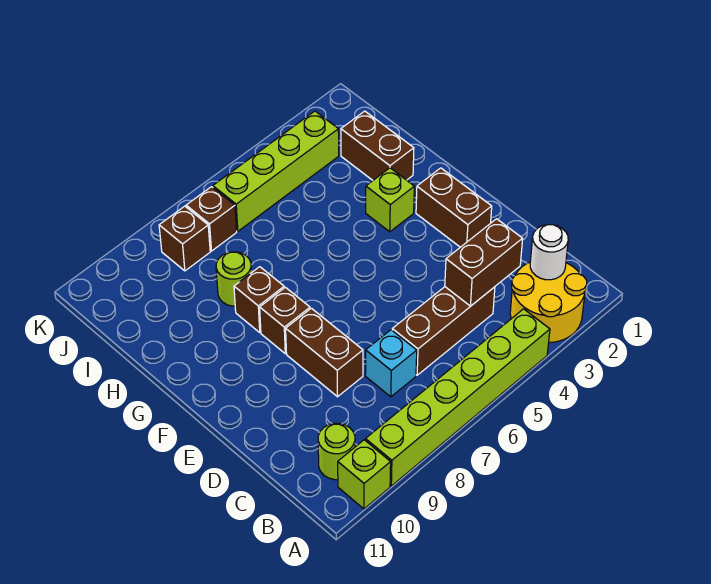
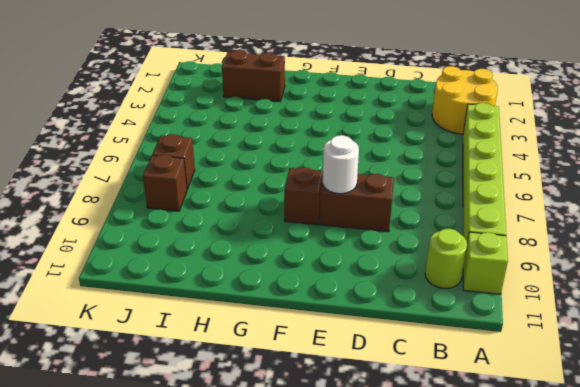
white 1x1 round brick [323,135,359,194] -> white 1x1 round brick moved to [530,225,568,280]
none -> brown 1x3 brick [392,287,495,375]
none -> cyan 1x1 brick [365,330,417,397]
none -> brown 1x2 brick [416,168,492,247]

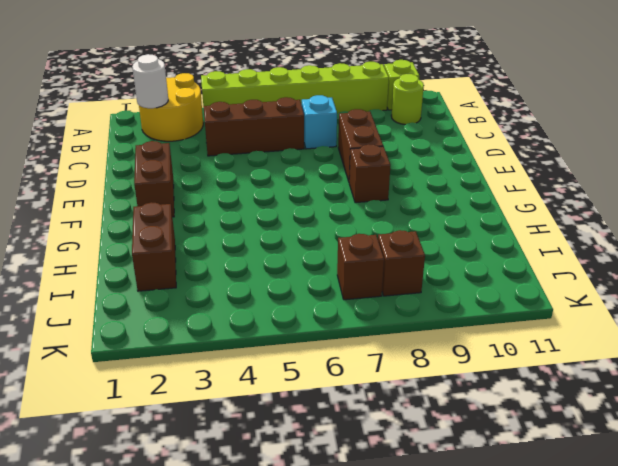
none -> lime 1x1 brick [366,168,414,232]
none -> brown 1x1 brick [234,267,284,332]
none -> lime 1x1 round brick [216,252,252,306]

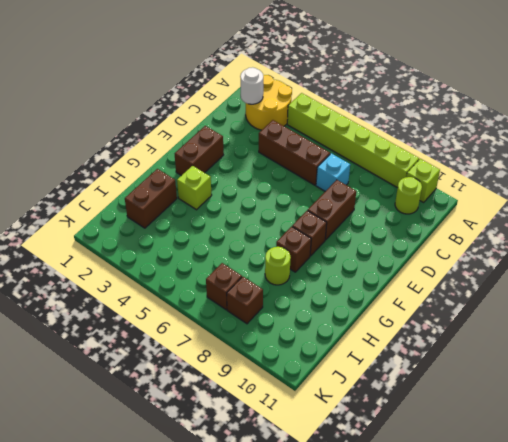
none -> lime 1x4 brick [213,111,339,231]
none -> brown 1x2 brick [445,219,523,306]

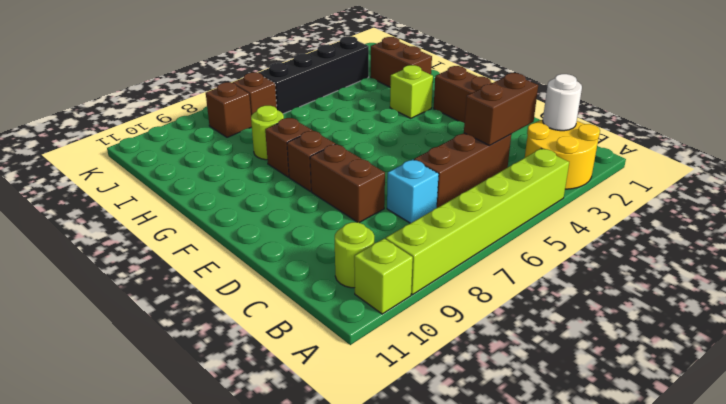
black 1x4 brick [258,36,369,114] -> lime 1x4 brick [213,111,339,231]

